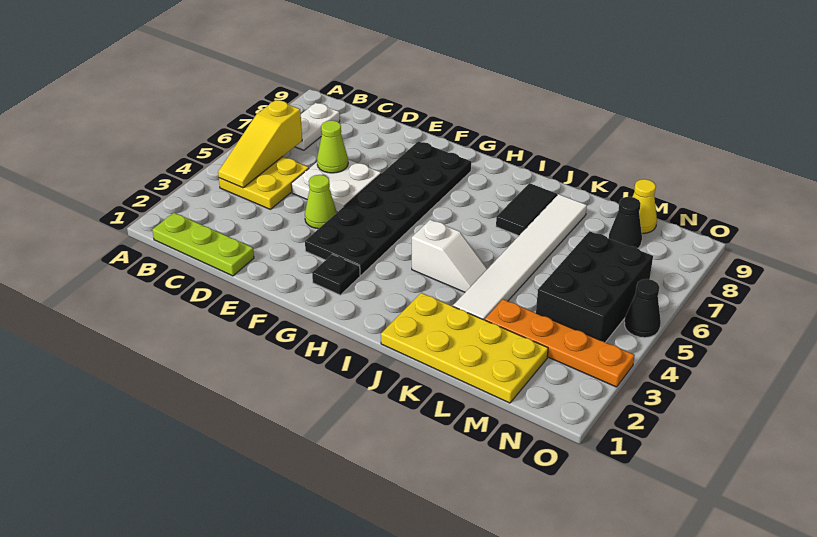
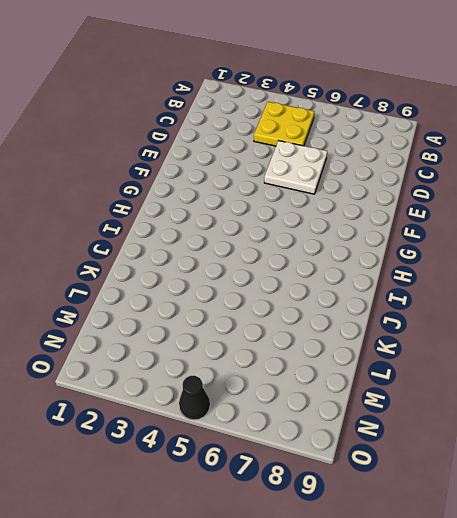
none -> lime 1x3 plate [152,213,254,276]
none -> white 1x2 plate [295,103,340,150]
none -> lime 1x1 cone [305,175,337,229]

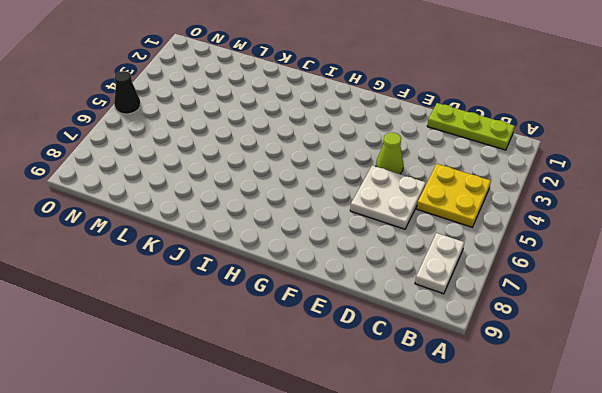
none -> black 2x6 plate [305,141,471,275]
none -> black 1x1 plate [312,254,360,295]
none -> white 1x2 slope [412,220,487,292]

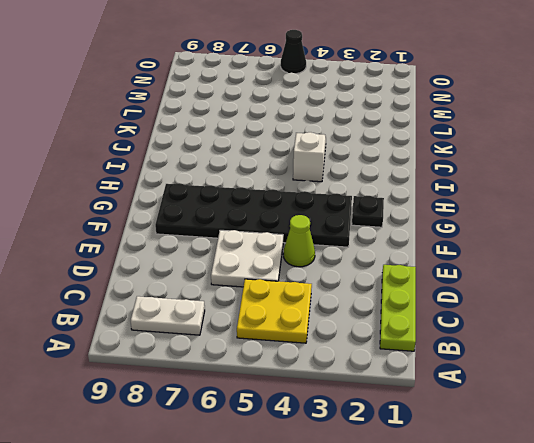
none -> yellow 2x4 plate [381,293,548,403]
none -> black 1x2 tile [496,183,557,236]
none -> white 1x6 tile [453,194,587,320]

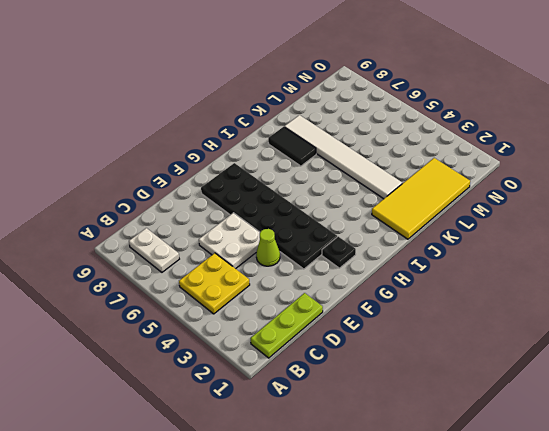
yellow 2x4 tile [372,158,470,239] -> yellow 2x4 plate [381,293,548,403]
none -> white 1x2 slope [412,220,487,292]
none -> orange 1x4 plate [485,299,635,387]
none -> black 2x3 brick [536,231,653,342]

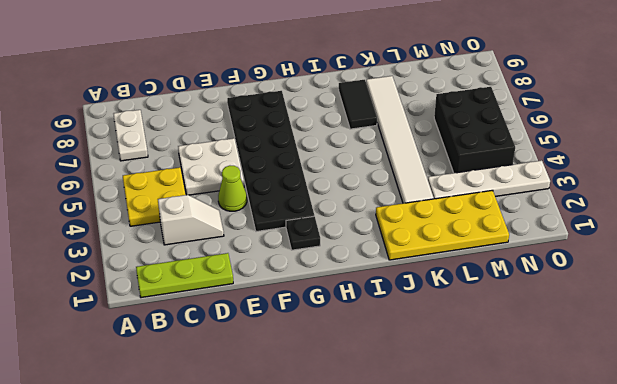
white 1x2 slope [158,195,224,245] -> white 1x2 slope moved to [412,220,487,292]
white 1x4 plate [428,160,550,199] -> orange 1x4 plate [485,299,635,387]
none -> black 1x1 cone [609,197,642,248]
none -> yellow 1x1 cone [633,179,657,234]
none -> black 1x1 cone [625,279,661,338]

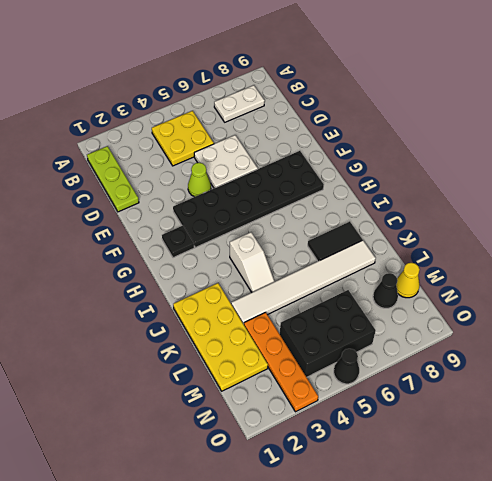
none -> yellow 1x3 slope [218,100,302,188]
none -> lime 1x1 cone [317,120,348,173]

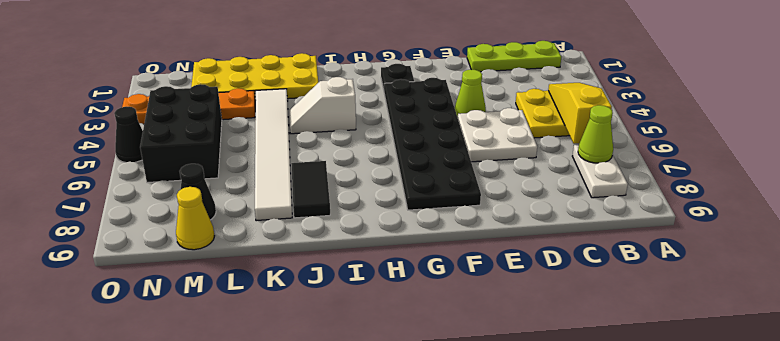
lime 1x1 cone [578,105,613,163] -> lime 1x1 cone moved to [317,120,348,173]

